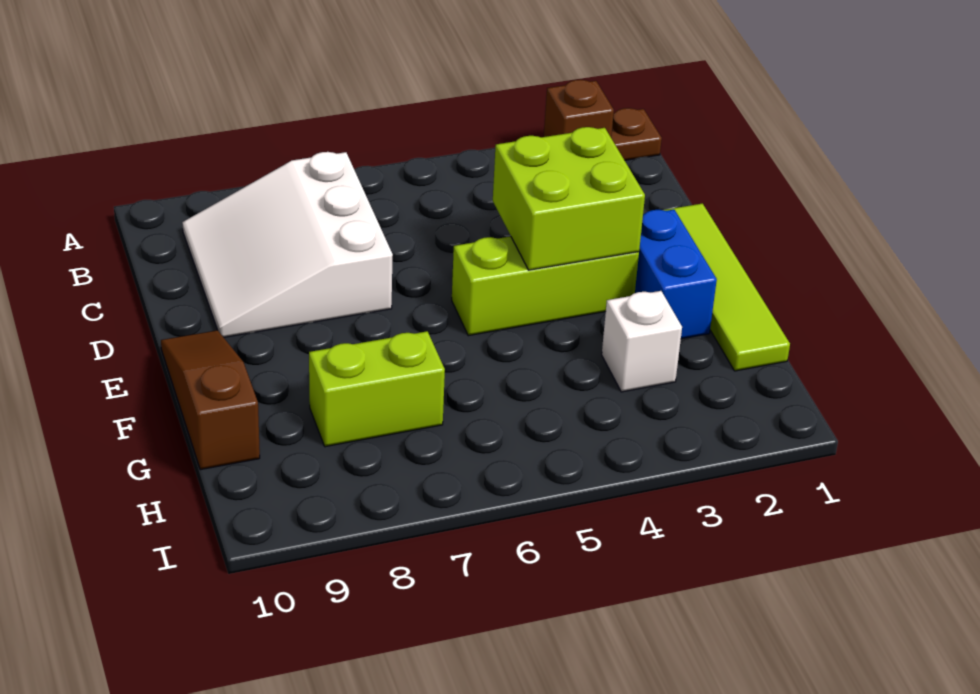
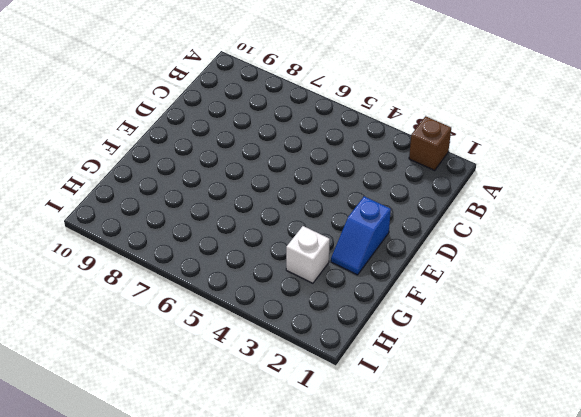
blue 1x2 slope [331,196,391,275] -> blue 1x2 brick [635,210,717,339]
none -> brown 1x1 plate [611,108,662,160]
none -> white 3x3 slope [182,152,393,337]

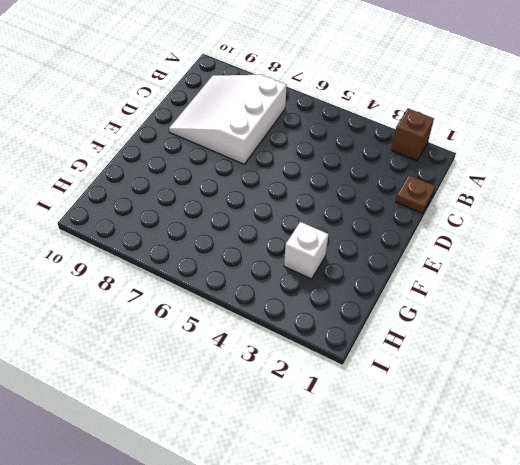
brown 1x1 plate [395,175,435,213] -> brown 1x1 plate moved to [611,108,662,160]
none -> lime 1x4 tile [664,203,790,371]
none -> blue 1x2 brick [635,210,717,339]

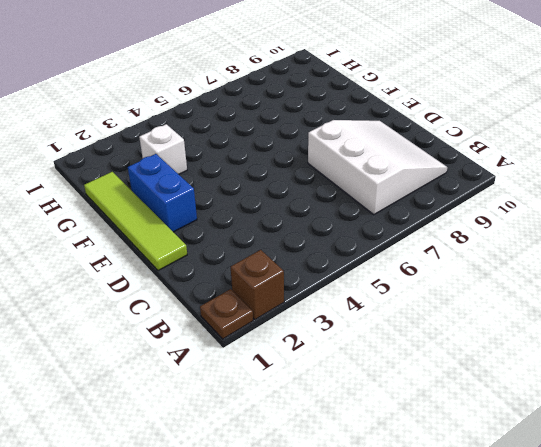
none -> lime 1x3 brick [452,236,639,336]
none -> brown 1x3 slope [161,330,260,470]

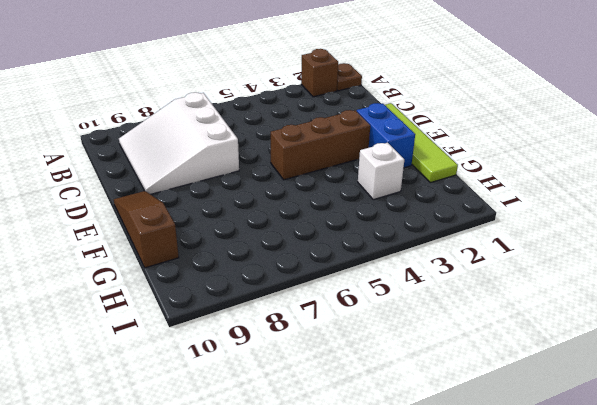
brown 1x3 brick [271,110,370,180] -> lime 1x3 brick [452,236,639,336]
none -> lime 1x2 brick [309,331,445,447]
none -> lime 2x2 brick [493,127,645,270]

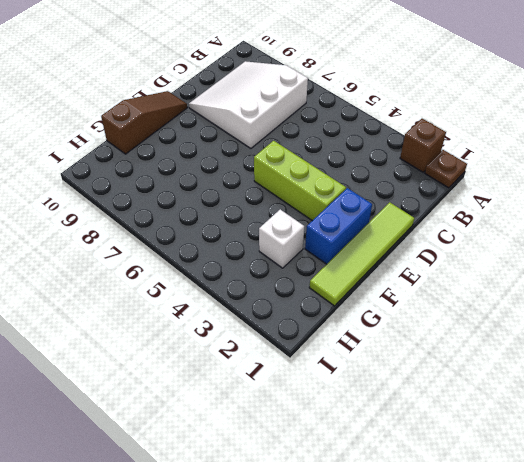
none -> lime 1x2 brick [309,331,445,447]
none -> lime 2x2 brick [493,127,645,270]

